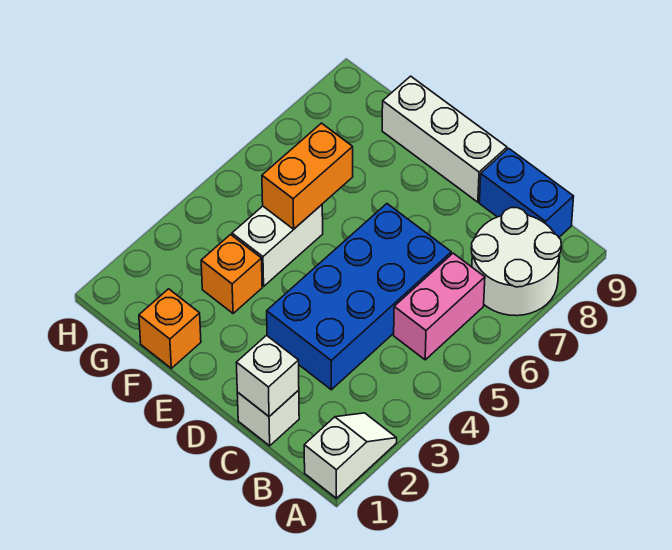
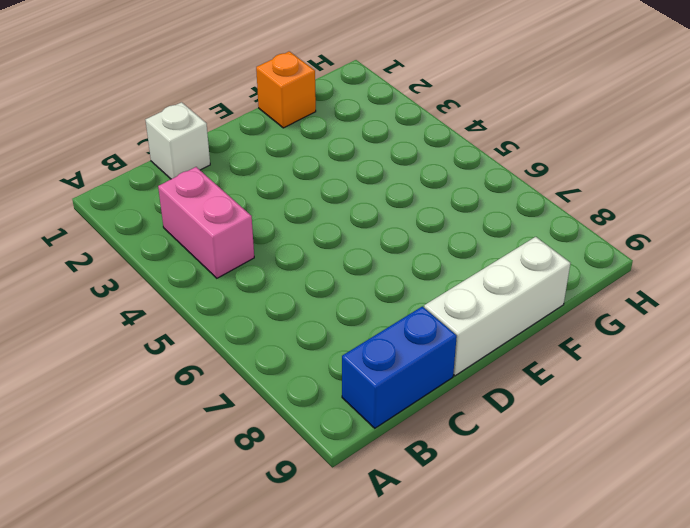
pink 1x2 brick [158,167,254,278] -> pink 1x2 brick moved to [394,253,485,360]
none -> white 1x2 slope [304,413,397,498]
none -> white 2x2 round brick [471,208,561,316]
none -> blue 2x4 brick [267,204,451,390]

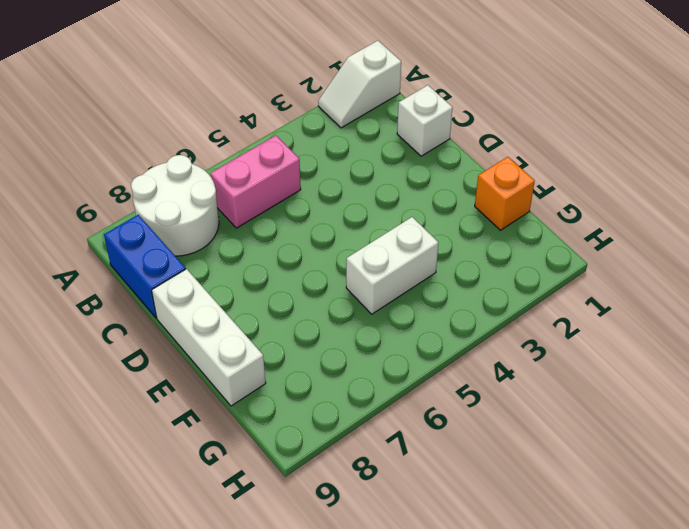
none -> blue 2x4 brick [267,204,451,390]
none -> orange 1x1 brick [201,235,262,313]
none -> white 1x1 brick [236,335,299,416]

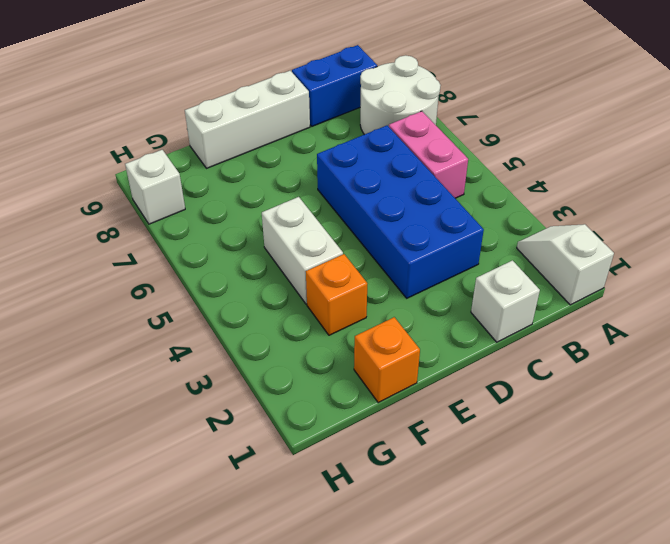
white 1x1 brick [125,150,185,224] -> white 1x1 brick moved to [236,335,299,416]
none -> orange 1x2 brick [262,123,353,229]

